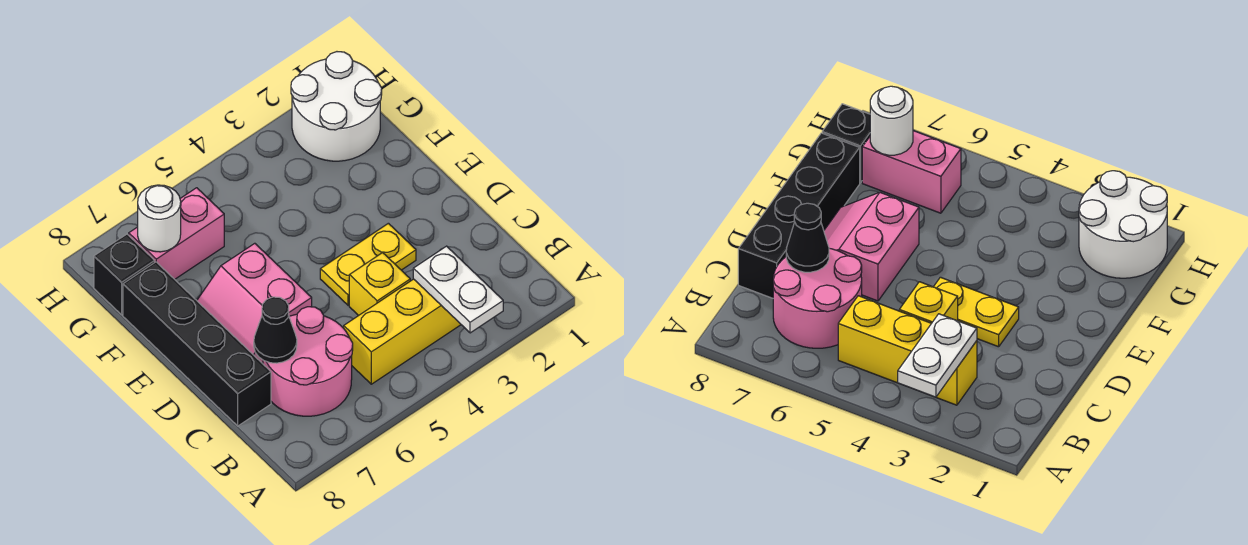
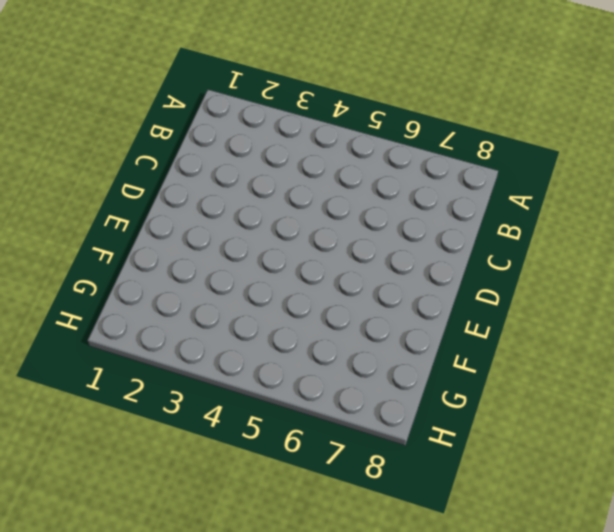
none -> yellow 1x3 brick [344,279,461,384]
none -> pink 2x2 round brick [263,307,353,416]
none -> yellow 1x1 brick [349,253,410,316]

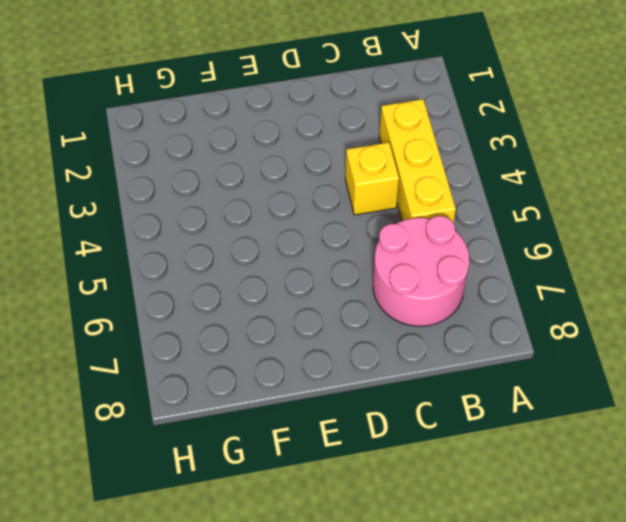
none -> black 1x4 brick [123,262,271,426]
none -> yellow 1x2 plate [320,223,416,305]
none -> pink 2x2 slope [197,243,312,363]

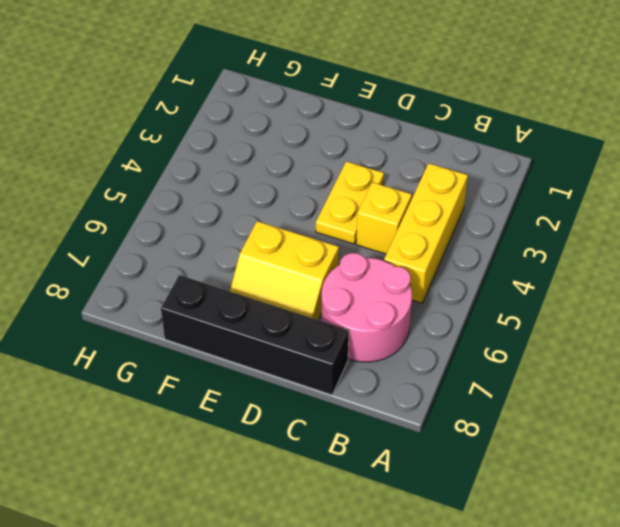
yellow 2x2 slope [230,221,339,320] -> pink 2x2 slope [197,243,312,363]
none -> white 2x2 round brick [291,52,382,161]
none -> pink 1x2 brick [129,188,224,279]
none -> black 1x1 brick [94,234,155,315]

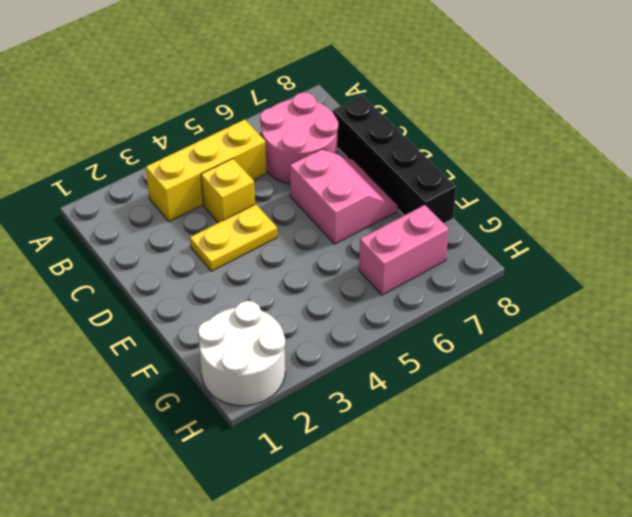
none -> black 1x1 brick [94,234,155,315]
none -> white 1x2 plate [413,246,503,333]
none -> black 1x1 cone [254,297,297,363]

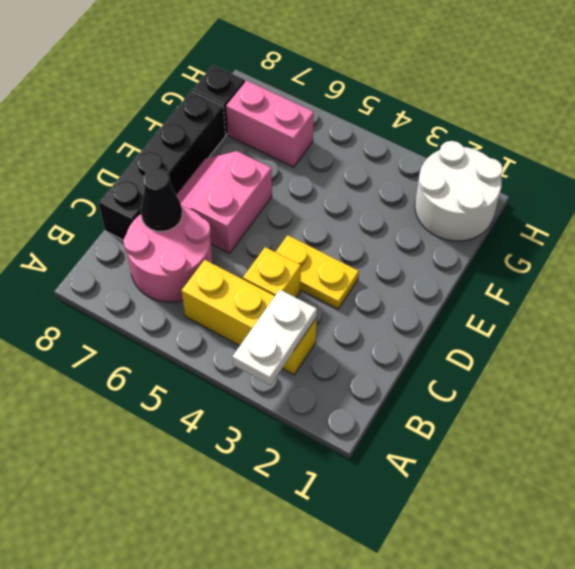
none -> white 1x1 round brick [138,185,181,252]

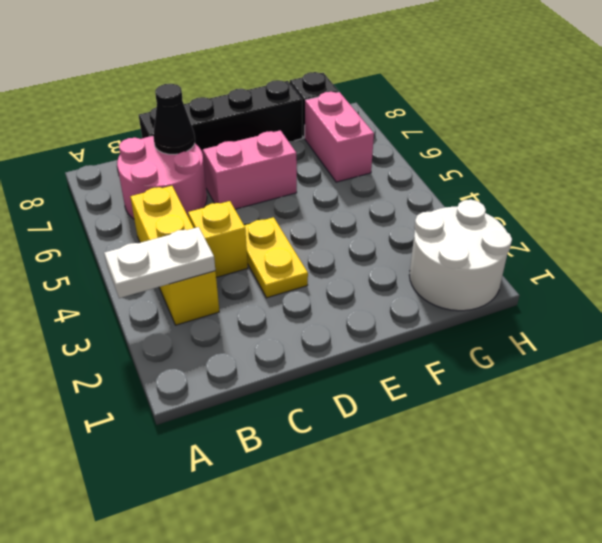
none -> white 1x1 round brick [138,185,181,252]

